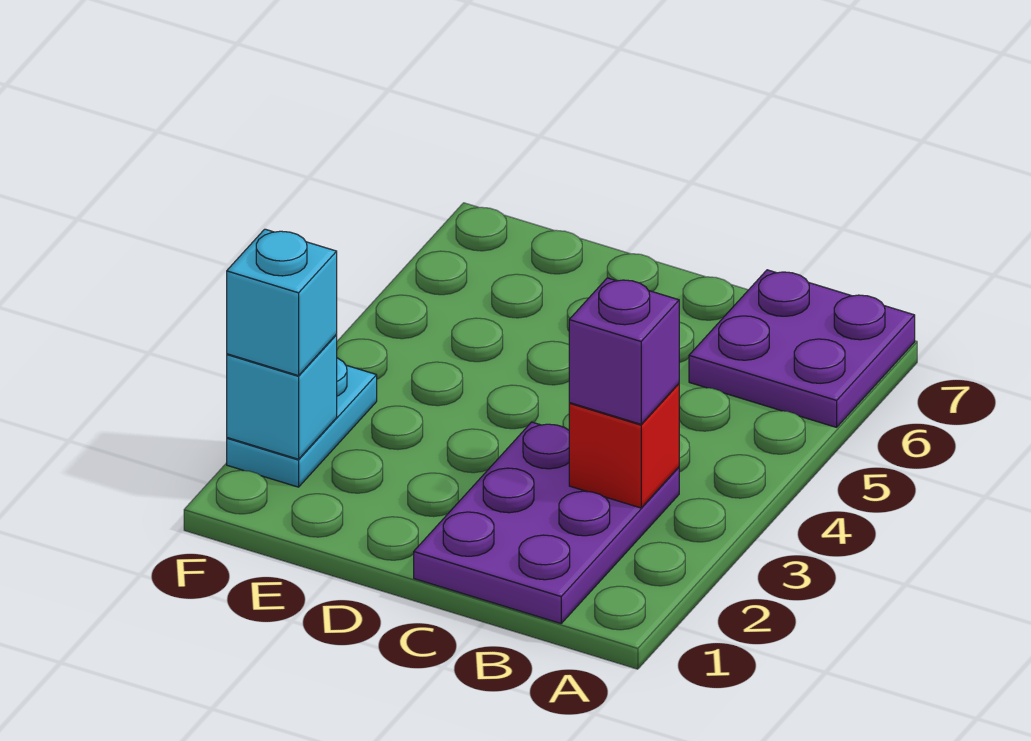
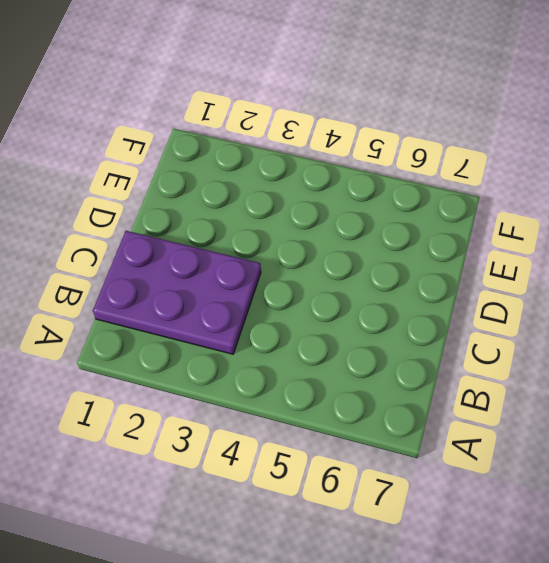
none -> purple 2x2 plate [689,270,915,427]
none -> cyan 1x2 plate [227,358,377,487]

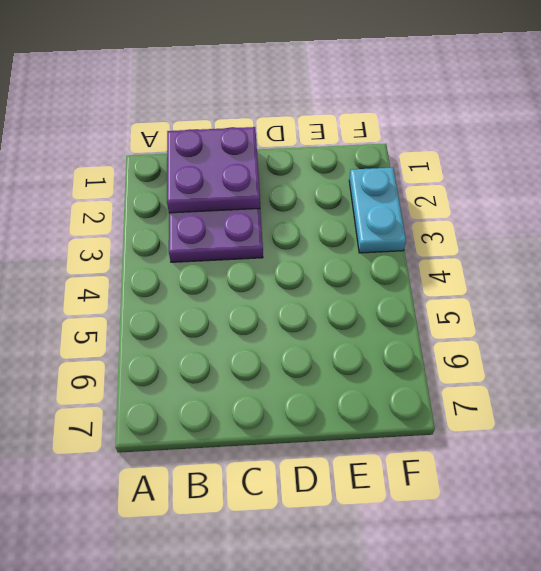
purple 2x2 plate [167,127,260,213] -> purple 2x2 plate moved to [689,270,915,427]
none -> red 1x1 brick [569,384,679,508]
none -> cyan 1x1 brick [227,335,337,459]

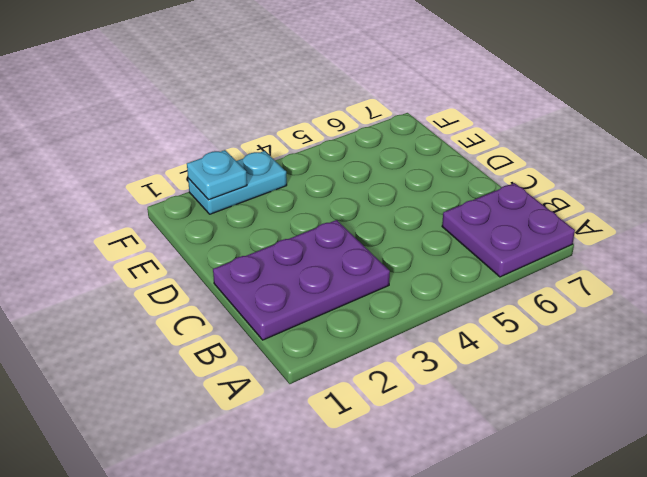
cyan 1x1 plate [187,150,247,200] -> cyan 1x1 brick [227,335,337,459]
none -> red 1x1 brick [569,384,679,508]
none -> purple 1x1 brick [569,278,679,424]

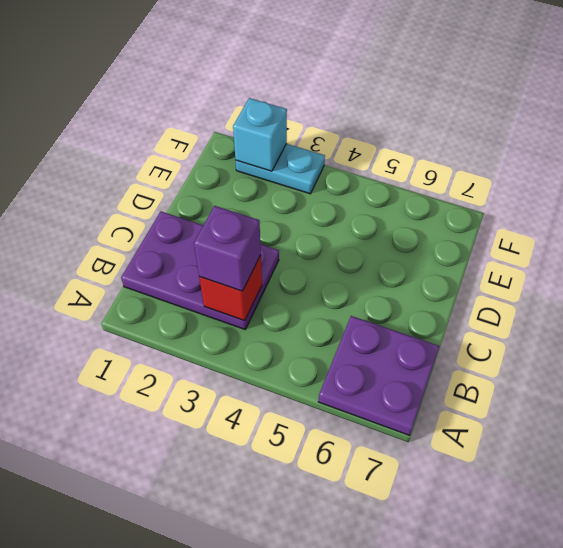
none -> cyan 1x1 brick [227,229,337,376]

